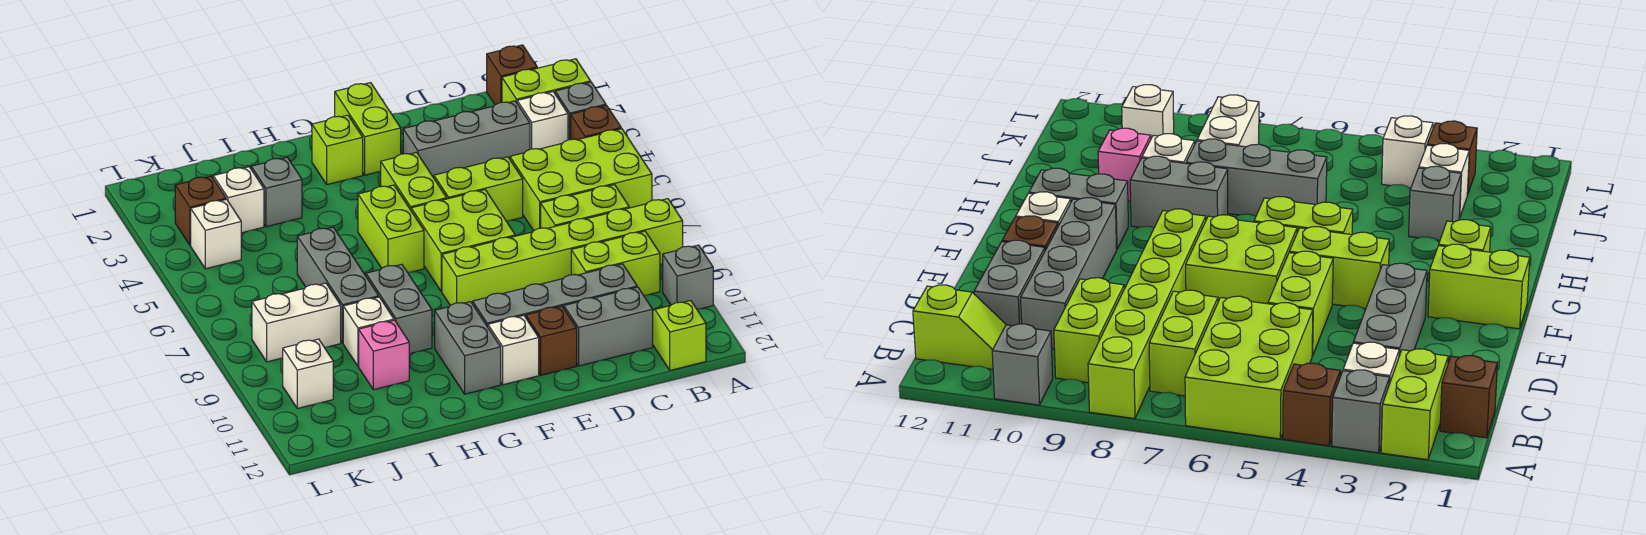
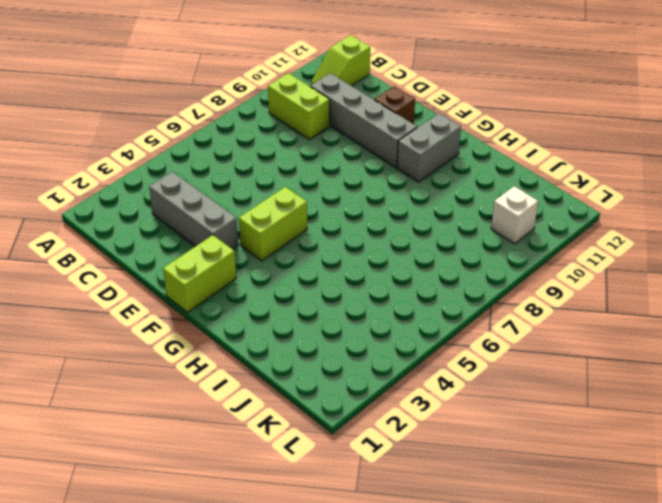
none -> lime 1x2 brick [502,59,591,103]
none -> grey 1x1 brick [555,82,606,140]
none -> brown 1x1 brick [571,105,621,140]
none -> lime 2x3 brick [510,129,652,231]

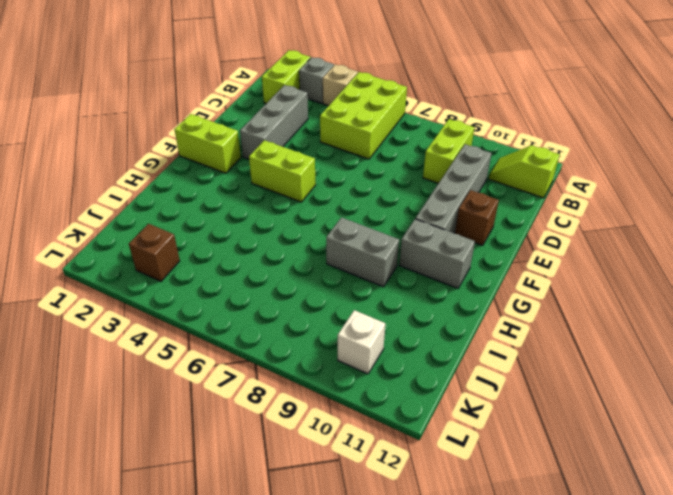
tan 1x1 brick [323,65,358,106] -> brown 1x1 brick [571,105,621,140]
none -> lime 1x6 brick [442,199,683,305]
none -> grey 1x1 brick [663,245,713,309]
none -> brown 1x1 brick [487,45,537,105]
none -> white 1x1 brick [517,92,568,149]

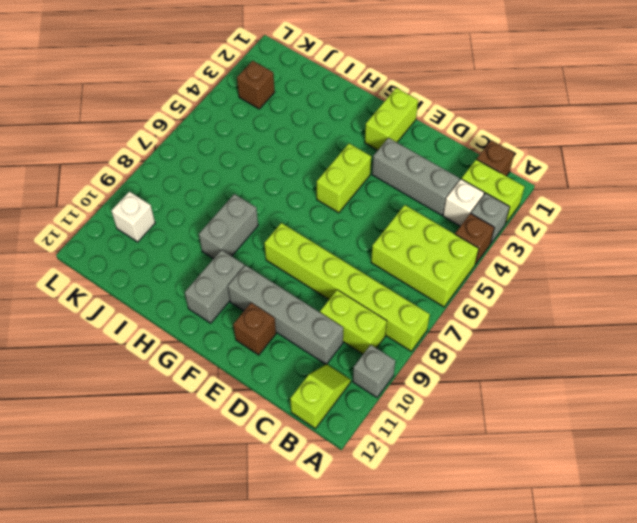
none -> lime 1x2 brick [541,185,629,228]
none -> grey 1x2 brick [564,287,653,366]
none -> lime 1x2 brick [434,157,523,221]
none -> lime 2x2 brick [411,190,515,292]

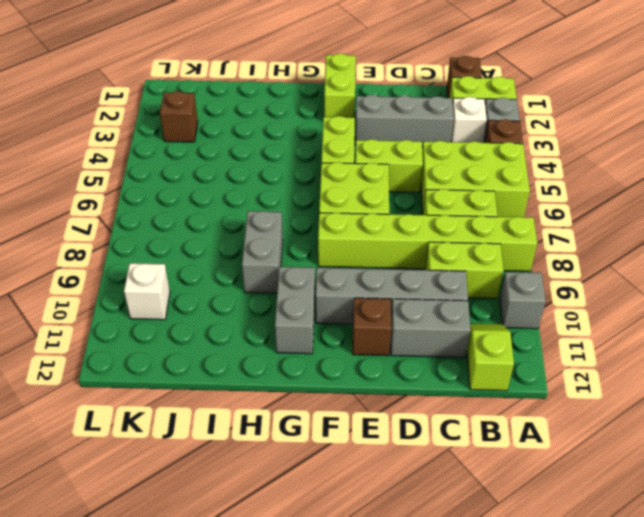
none -> white 1x1 brick [488,315,539,385]
none -> lime 1x1 brick [312,115,363,184]
none -> lime 1x2 brick [358,185,424,273]
none -> grey 1x1 brick [251,157,302,227]

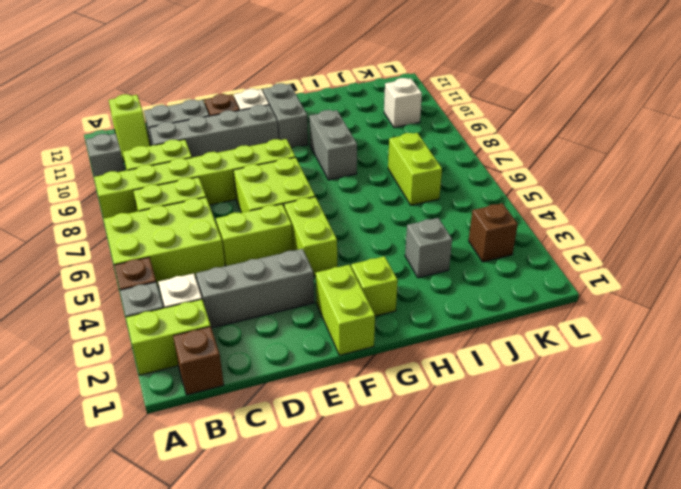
lime 1x2 brick [388,133,442,205] -> lime 1x2 brick moved to [358,185,424,273]
none -> grey 1x3 brick [297,227,379,343]
none -> white 1x1 brick [343,297,394,366]
none -> pink 1x1 brick [359,320,409,390]
none -> white 1x1 brick [213,167,264,233]

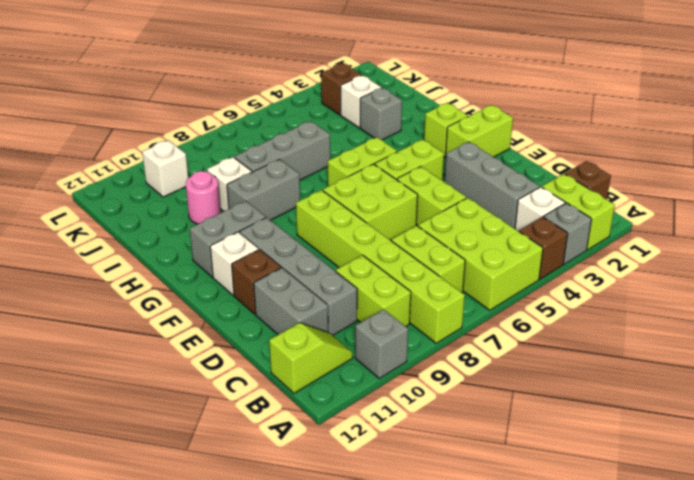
pink 1x1 round brick [186,171,221,224] -> pink 1x1 brick [359,320,409,390]
none -> white 1x2 brick [252,283,341,362]
none -> white 1x1 brick [191,199,241,269]

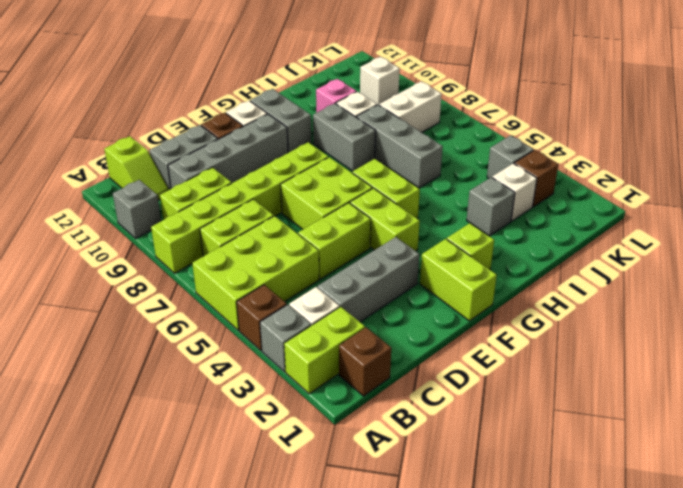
grey 1x1 brick [487,135,534,178] -> white 1x1 brick [191,199,241,269]

